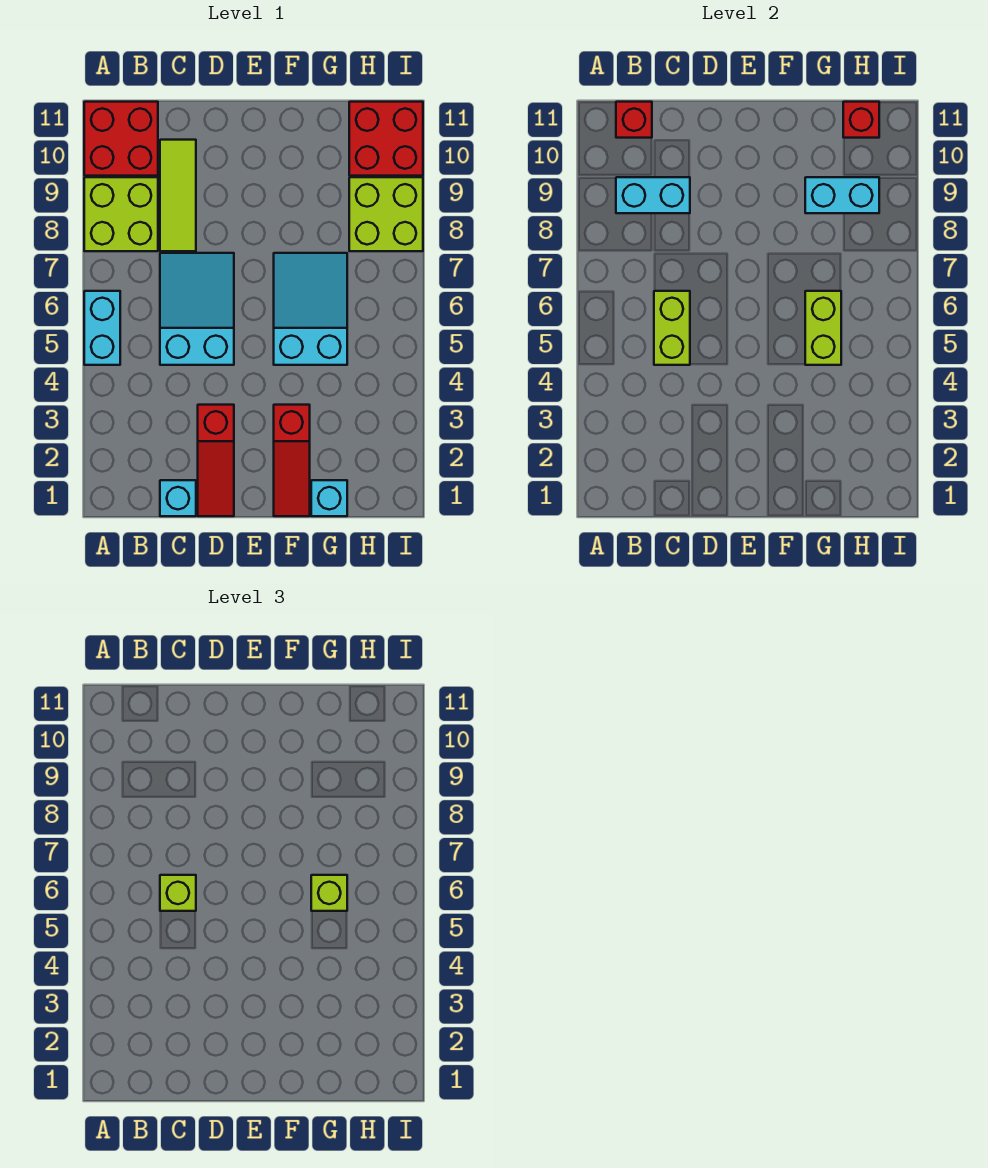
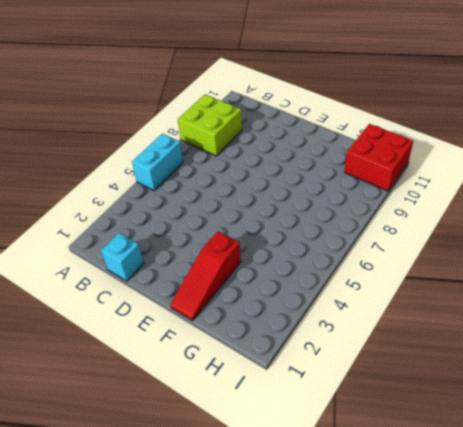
none -> red 2x2 brick [84,102,158,176]
none -> cyan 2x3 slope [160,253,234,365]
none -> lime 1x3 tile [160,140,196,251]

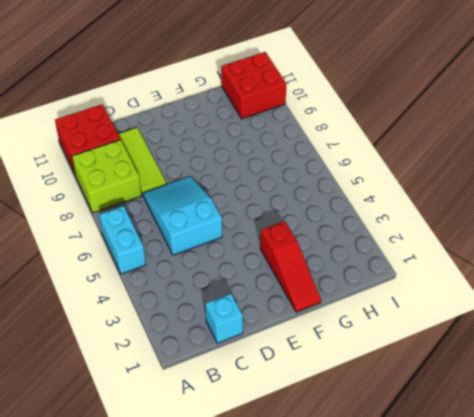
none -> red 1x3 slope [198,405,234,516]
none -> cyan 2x3 slope [274,253,347,365]
none -> cyan 1x1 brick [311,480,347,516]

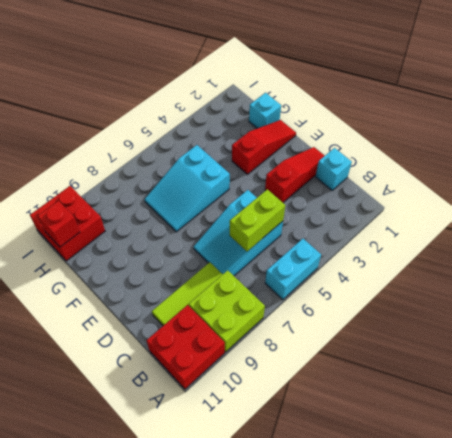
none -> lime 2x2 brick [349,177,423,251]
none -> cyan 1x2 brick [616,177,690,213]
none -> red 1x1 brick [616,102,652,138]

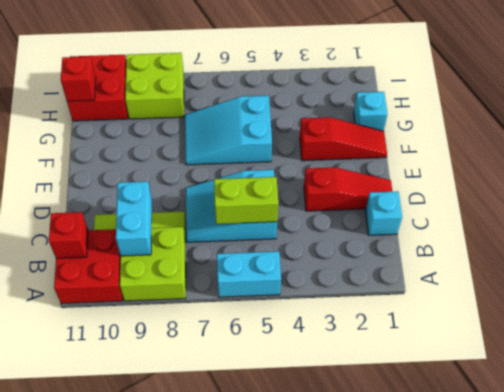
none -> lime 1x2 brick [805,291,841,365]
none -> cyan 1x2 brick [805,177,879,213]
none -> lime 1x1 brick [160,875,196,911]

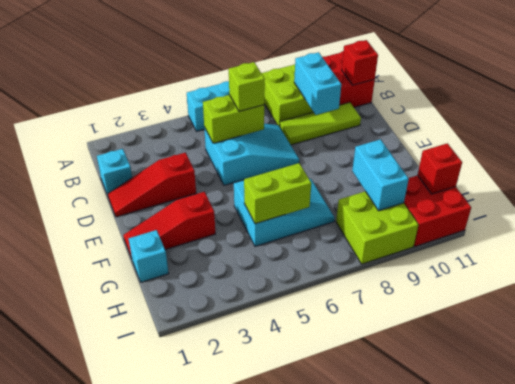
none -> lime 1x1 brick [311,875,347,911]

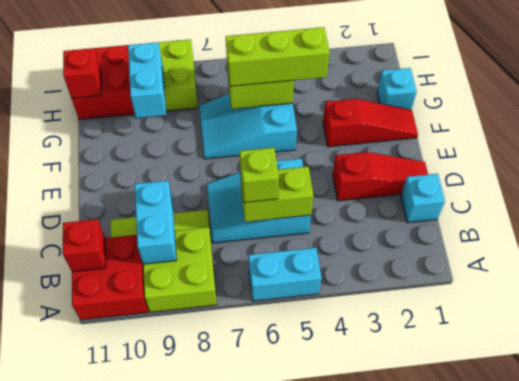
lime 1x3 brick [226,27,330,86] -> lime 1x1 brick [311,875,347,911]

